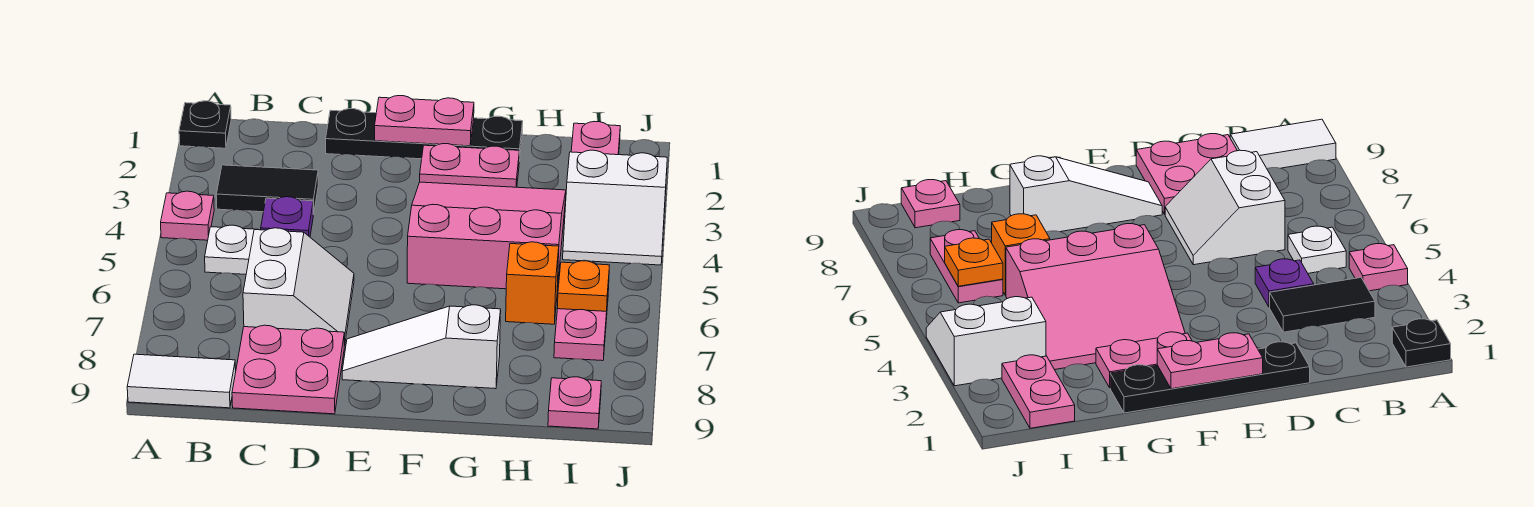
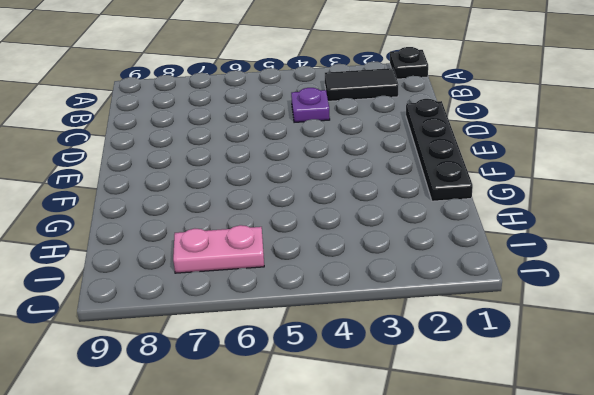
black 1x2 tile [325,68,399,101] -> black 1x2 tile turned to [216,165,318,214]
none -> pink 1x1 plate [161,191,214,240]
none -> white 1x2 tile [127,354,236,408]
none -> white 1x1 plate [205,225,258,274]

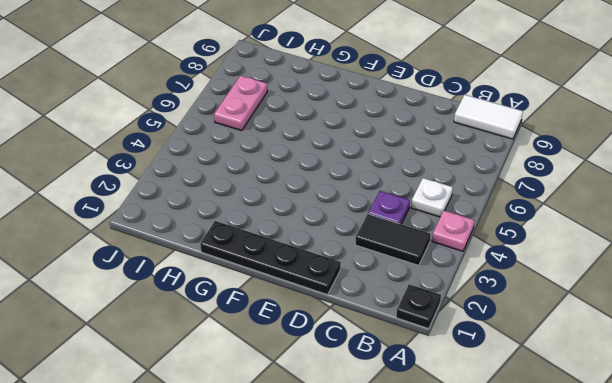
none -> white 2x2 slope [243,228,354,346]
none -> pink 2x2 plate [232,325,344,414]
none -> white 1x3 slope [342,305,501,389]

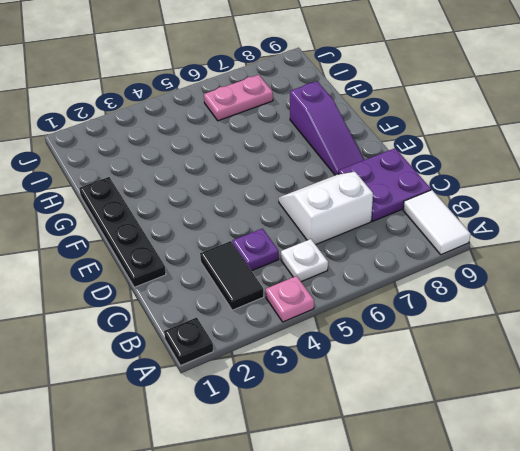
purple 2x2 plate [339,148,431,221] -> pink 2x2 plate [232,325,344,414]
purple 1x3 slope [290,81,364,175] -> white 1x3 slope [342,305,501,389]
none -> pink 1x2 plate [420,144,519,187]
none -> pink 3x3 slope [407,182,566,290]
none -> orange 1x1 brick [506,242,559,324]

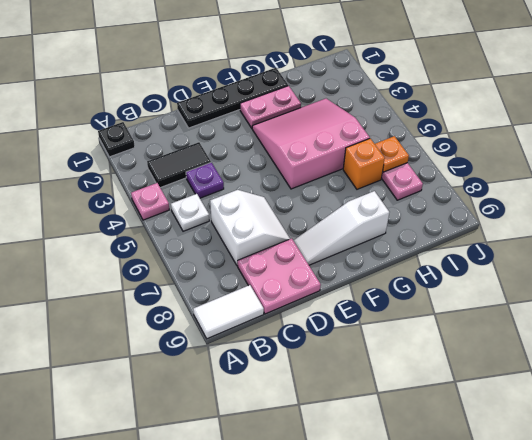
none -> pink 1x2 plate [571,121,620,155]
none -> white 2x2 slope [563,150,667,265]
none -> pink 1x1 plate [548,377,601,429]

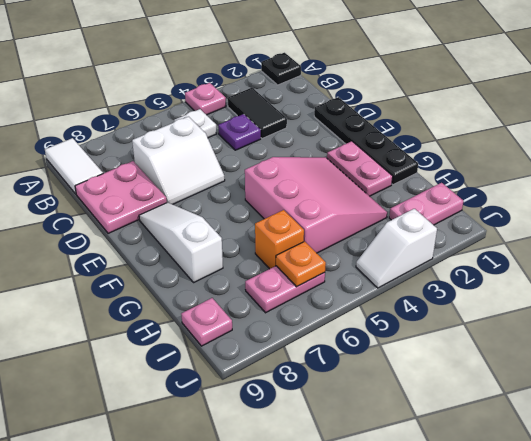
white 1x2 slope [356,209,437,288] -> white 2x2 slope [563,150,667,265]
none -> pink 1x2 plate [375,96,474,146]

